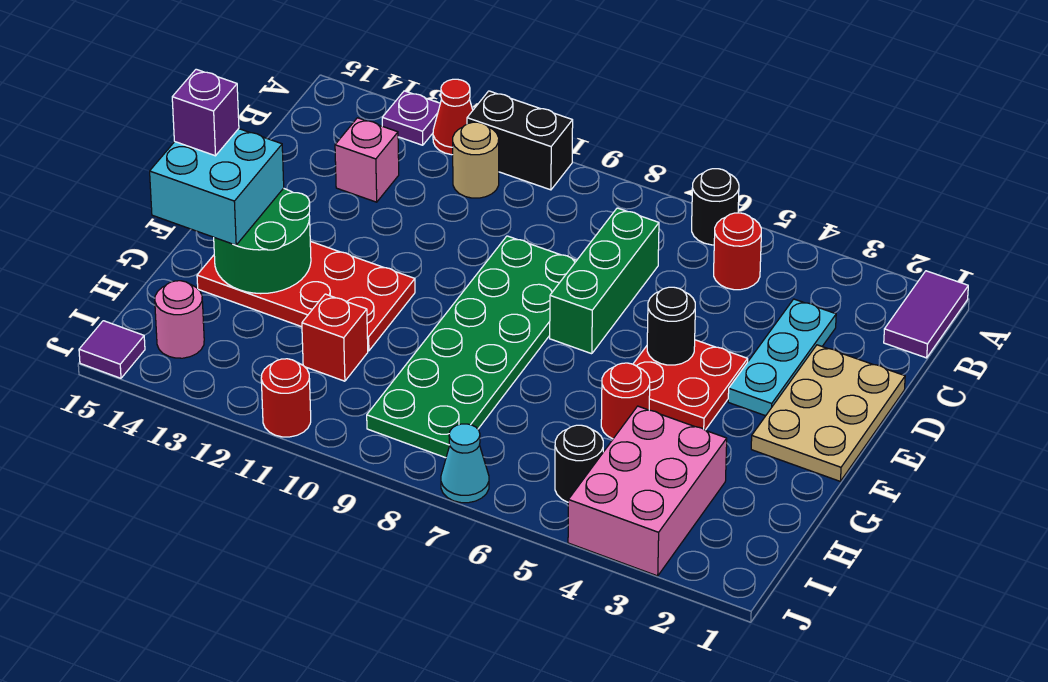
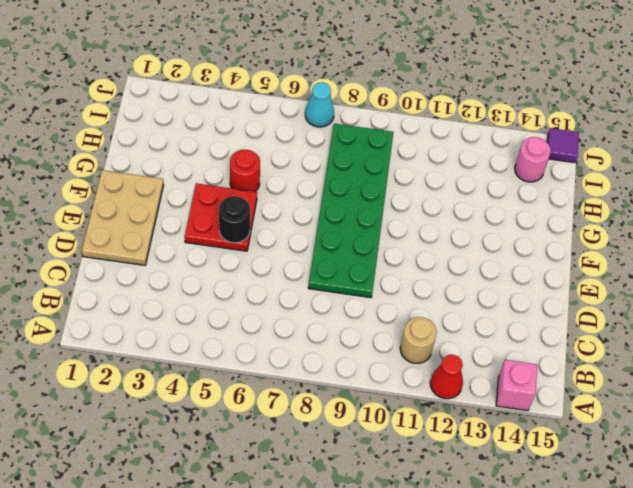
pink 1x1 brick [496,360,537,411] -> pink 1x1 brick moved to [335,118,399,202]
none -> purple 1x2 tile [884,271,968,358]
none -> black 1x1 round brick [692,169,739,245]
none -> black 1x2 brick [467,91,573,190]

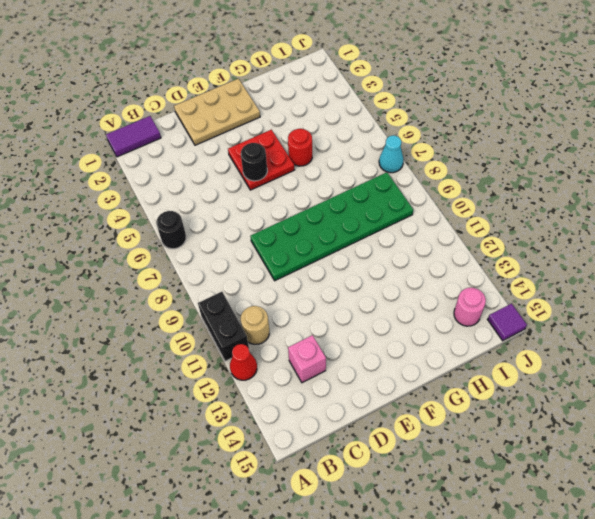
none -> purple 1x1 plate [382,91,440,145]
none -> red 1x1 round brick [714,213,761,290]
none -> cyan 1x3 plate [728,299,836,416]

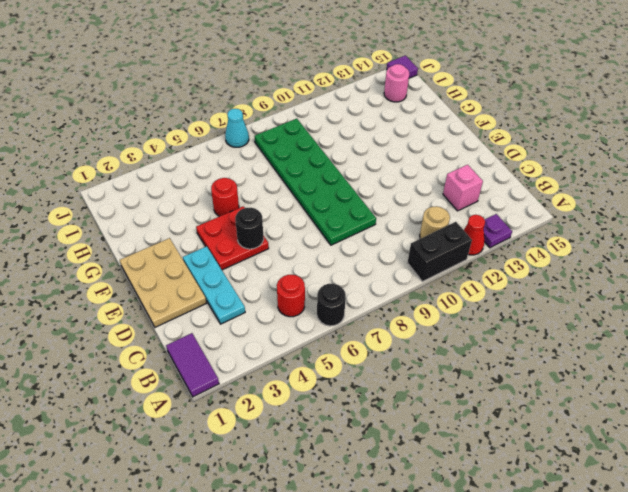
none -> green 1x3 brick [550,208,659,354]
none -> red 2x4 plate [197,241,415,351]
none -> pink 2x3 brick [568,406,727,576]

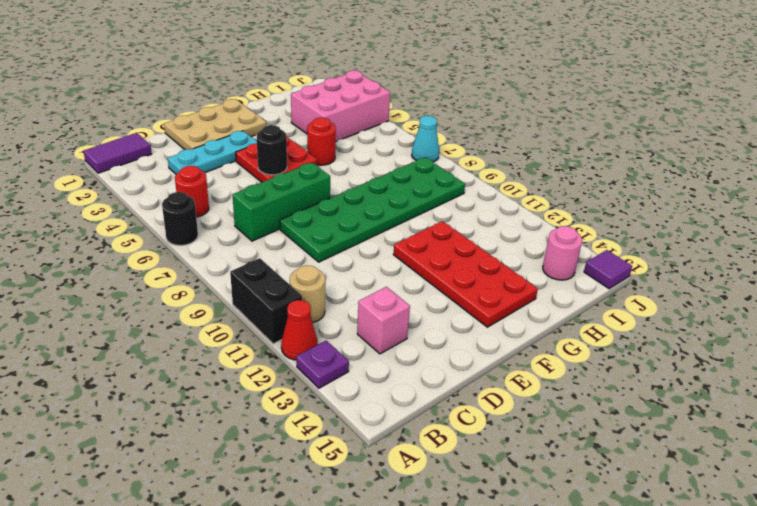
none -> red 1x1 brick [302,294,368,381]
none -> black 1x1 round brick [555,425,603,502]
none -> red 1x1 round brick [261,359,311,437]

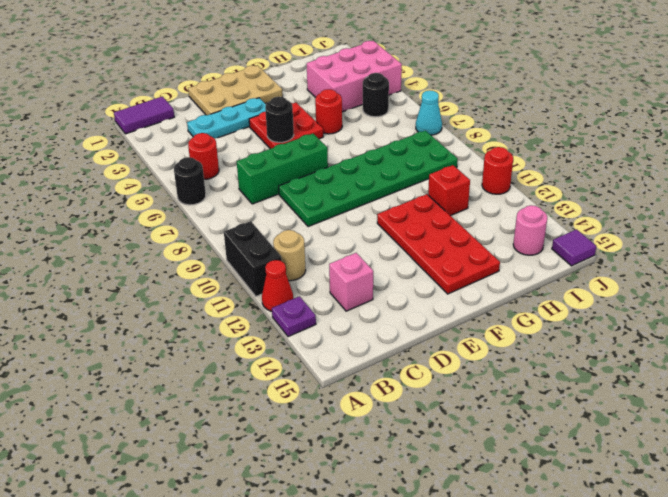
none -> green 2x2 round brick [214,188,311,294]
none -> cyan 2x2 brick [150,129,284,245]
none -> purple 1x1 brick [172,69,239,156]

